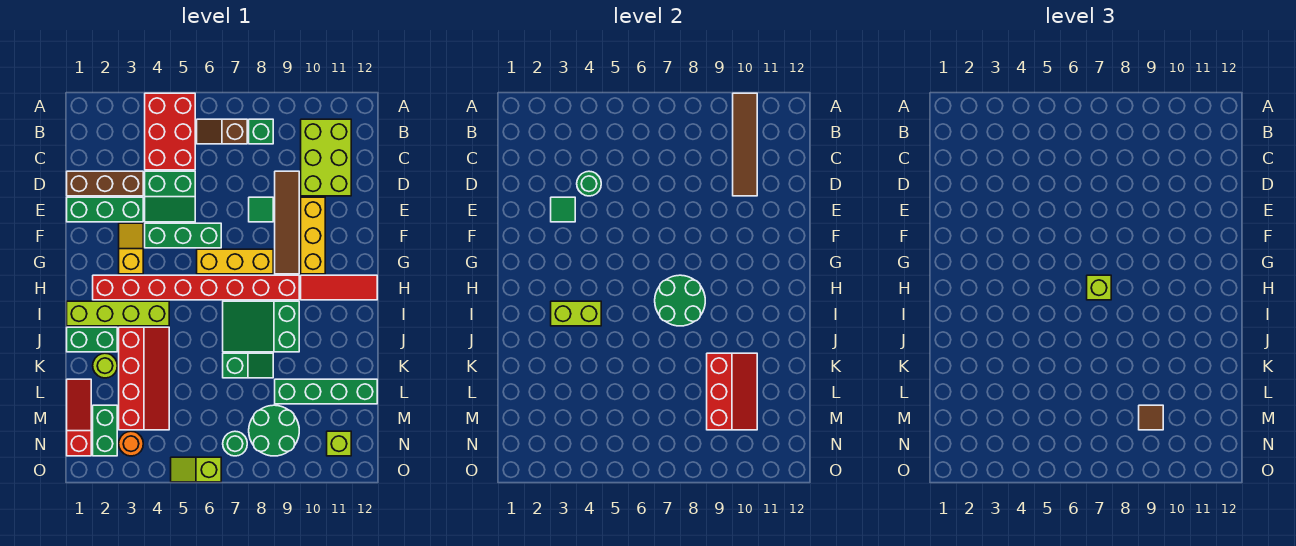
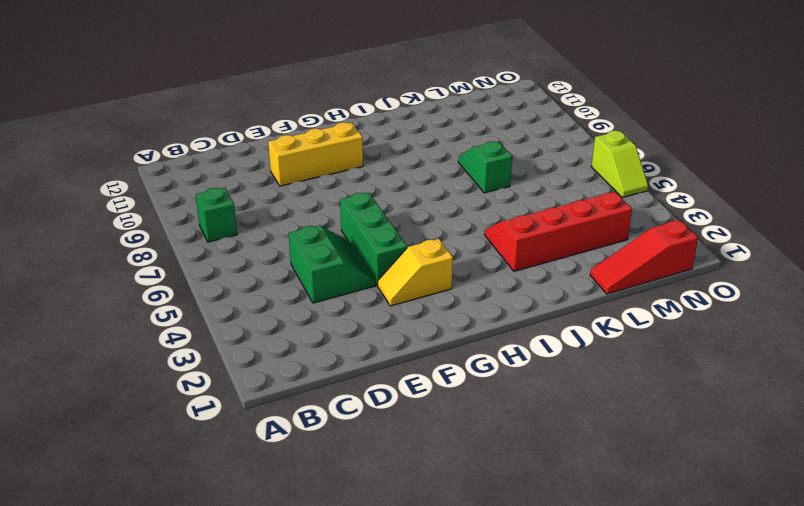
none -> red 2x3 brick [145,93,195,170]
none -> brown 1x2 slope [197,119,247,144]
none -> lime 2x3 brick [301,119,351,196]
none -> brown 1x3 brick [67,171,143,196]

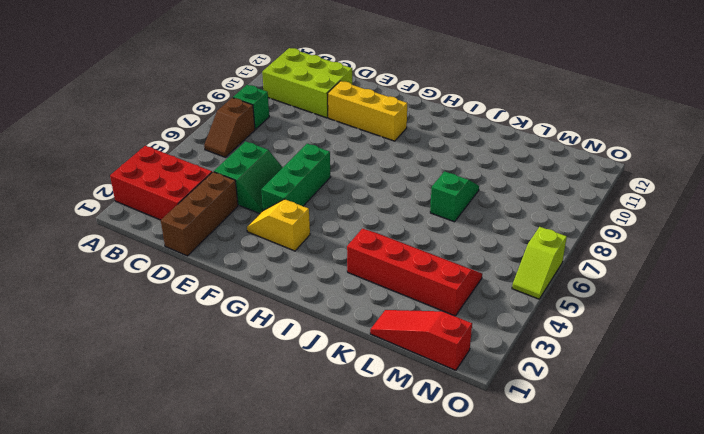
red 2x3 brick [110,146,212,220] -> red 2x3 brick moved to [145,93,195,170]
none -> brown 1x4 tile [275,171,299,274]
none -> green 1x3 brick [67,197,143,222]
none -> green 1x1 tile [249,197,273,222]
none -> yellow 1x3 brick [197,249,273,274]

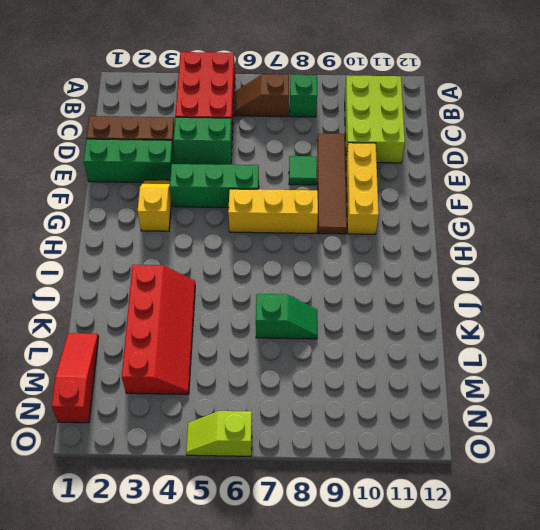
none -> red 1x8 brick [93,275,299,300]
none -> red 1x3 tile [301,275,377,300]
none -> lime 1x4 brick [67,301,169,326]
none -> green 2x3 slope [223,301,299,352]

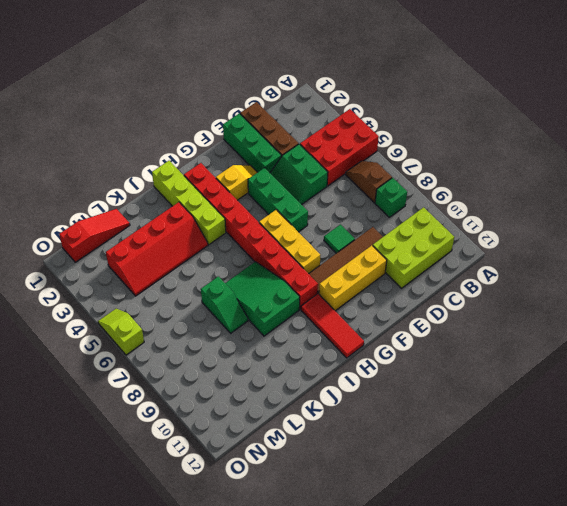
none -> green 1x2 brick [67,327,117,352]
none -> lime 1x1 round brick [93,353,117,378]
none -> green 1x4 brick [275,379,377,404]
none -> green 1x2 brick [93,405,117,456]

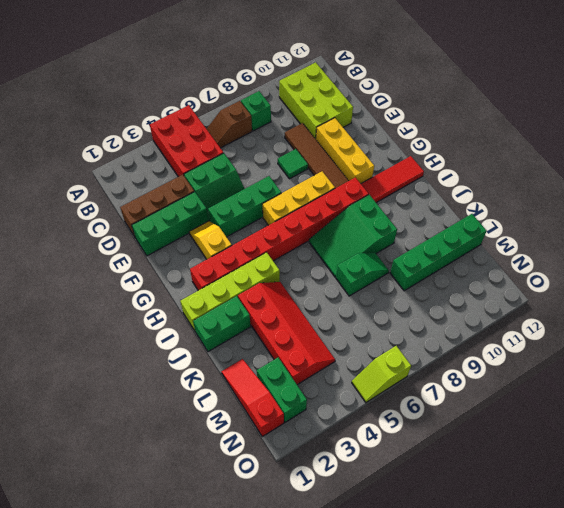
none -> lime 1x1 round brick [93,353,117,378]
none -> green 2x2 round brick [249,405,299,456]
none -> orange 1x1 round brick [119,431,143,456]
none -> green 1x1 round brick [223,431,247,456]

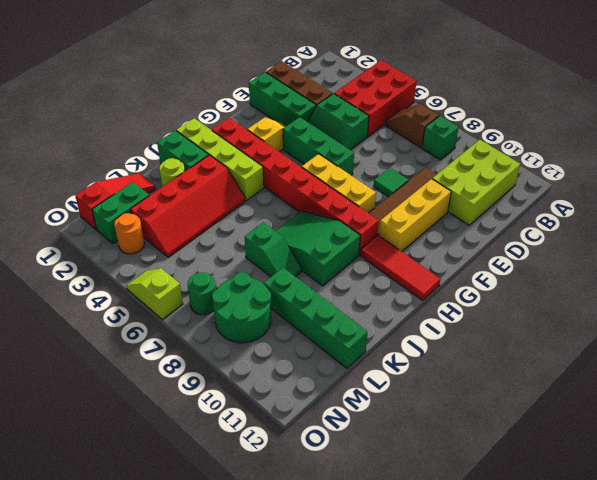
none -> lime 1x1 brick [327,431,351,456]
none -> brown 1x4 tile [733,93,757,196]
none -> green 1x1 round brick [577,171,601,196]
none -> green 1x1 tile [551,197,575,222]

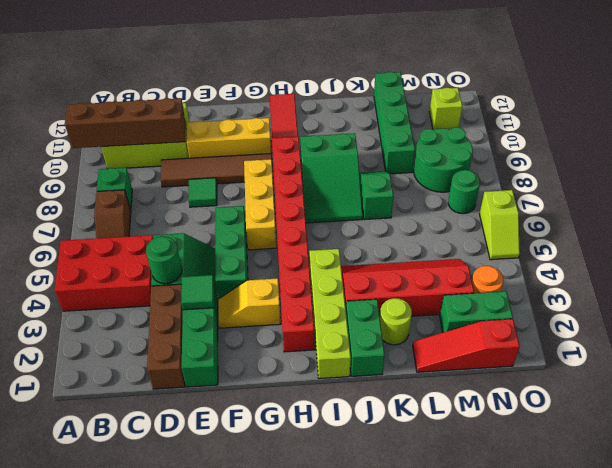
brown 1x4 brick [65,98,186,148] -> brown 1x4 tile [733,93,757,196]
none -> green 2x2 round brick [655,275,705,326]
none -> lime 1x2 brick [551,301,601,326]
none -> red 2x3 slope [707,353,757,430]
none -> lime 1x1 brick [1087,275,1111,300]

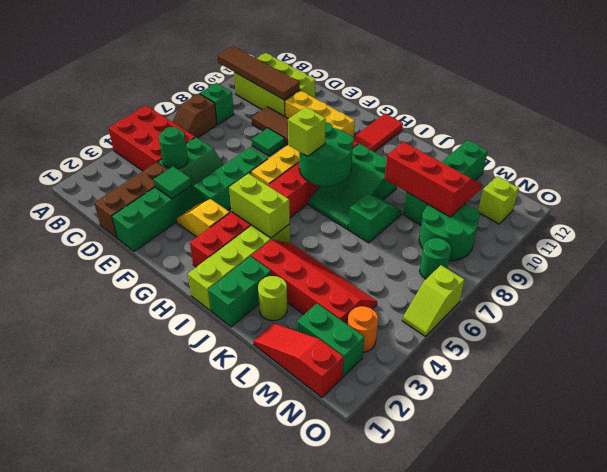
lime 1x2 brick [229,174,290,238] -> lime 1x2 brick turned to [551,301,601,326]
none -> brown 1x1 tile [1139,405,1163,430]

